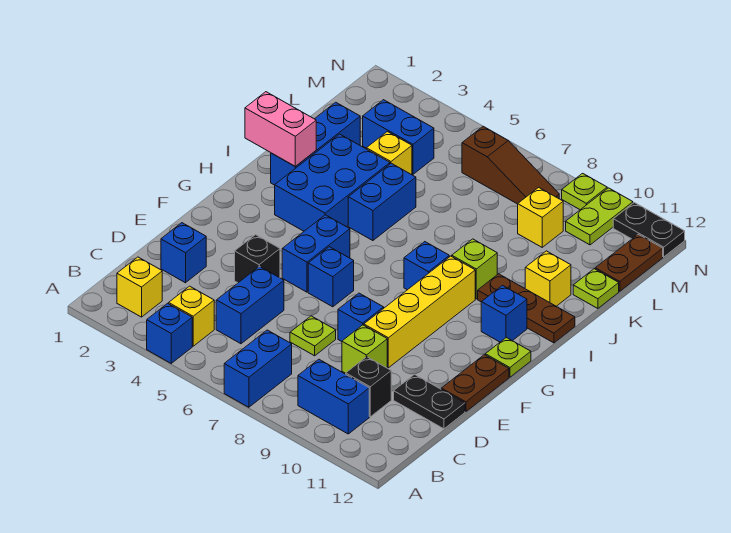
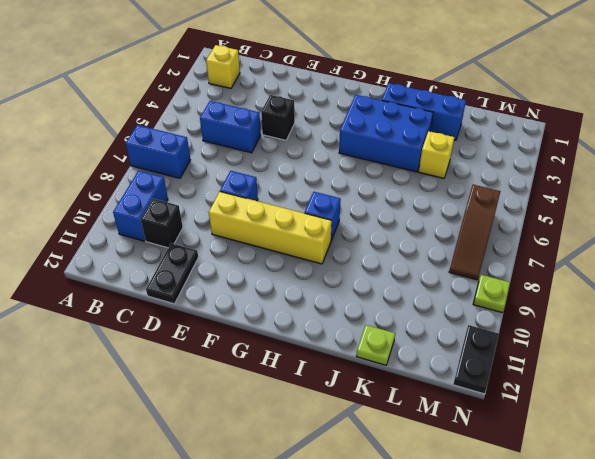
none -> blue 1x1 brick [147,303,192,363]
none -> yellow 1x1 brick [169,286,214,346]
none -> blue 1x1 brick [161,223,206,283]
none -> lime 1x1 plate [290,316,336,356]

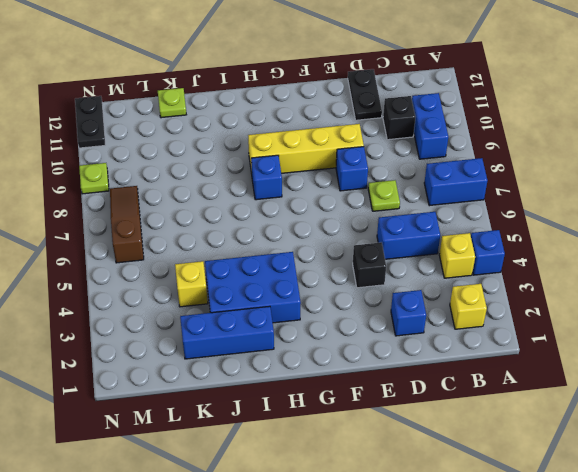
none -> lime 1x1 brick [342,325,387,373]
none -> brown 1x2 plate [441,355,509,412]
none -> blue 1x2 brick [282,215,350,292]
none -> blue 1x1 brick [308,247,354,307]

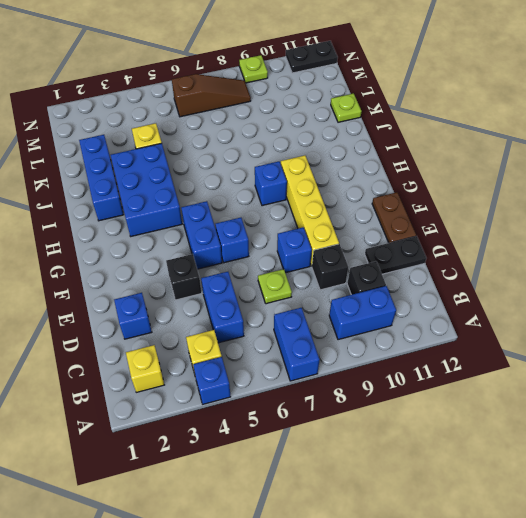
black 1x1 brick [312,244,348,290] -> lime 1x1 brick [342,325,387,373]
none -> lime 1x1 plate [485,337,531,377]
none -> blue 1x1 brick [481,285,527,342]
none -> blue 1x2 brick [348,163,416,241]
none -> lime 1x1 brick [452,239,497,299]

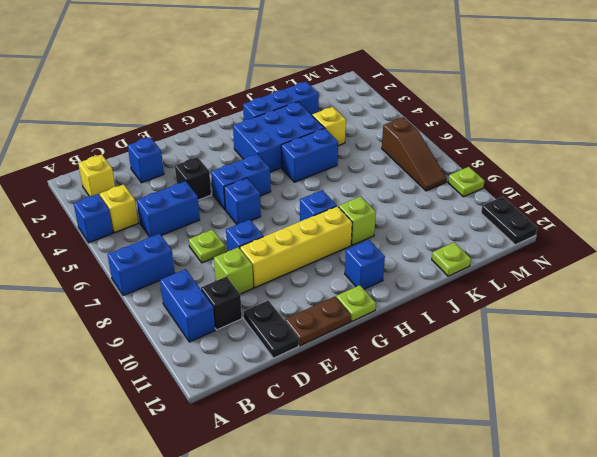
none -> brown 1x3 plate [478,274,575,343]
none -> yellow 1x1 brick [525,251,571,306]
none -> blue 1x2 brick [363,100,434,174]
none -> yellow 1x1 brick [518,187,563,247]

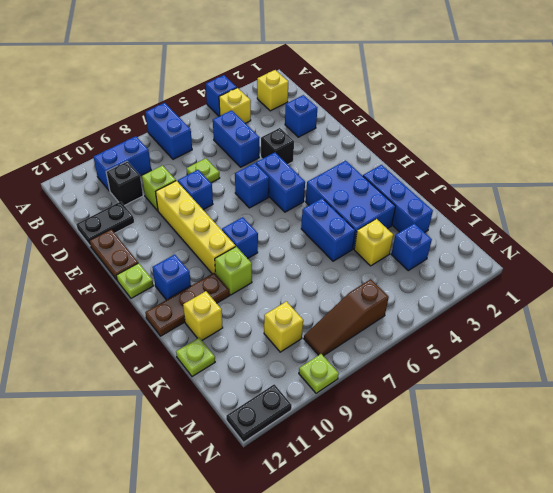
blue 1x1 brick [391,223,432,271] -> blue 1x2 brick [363,100,434,174]
none -> brown 1x2 plate [595,234,663,291]
none -> lime 1x2 plate [566,188,633,245]
none -> pink 1x2 brick [245,92,316,166]

